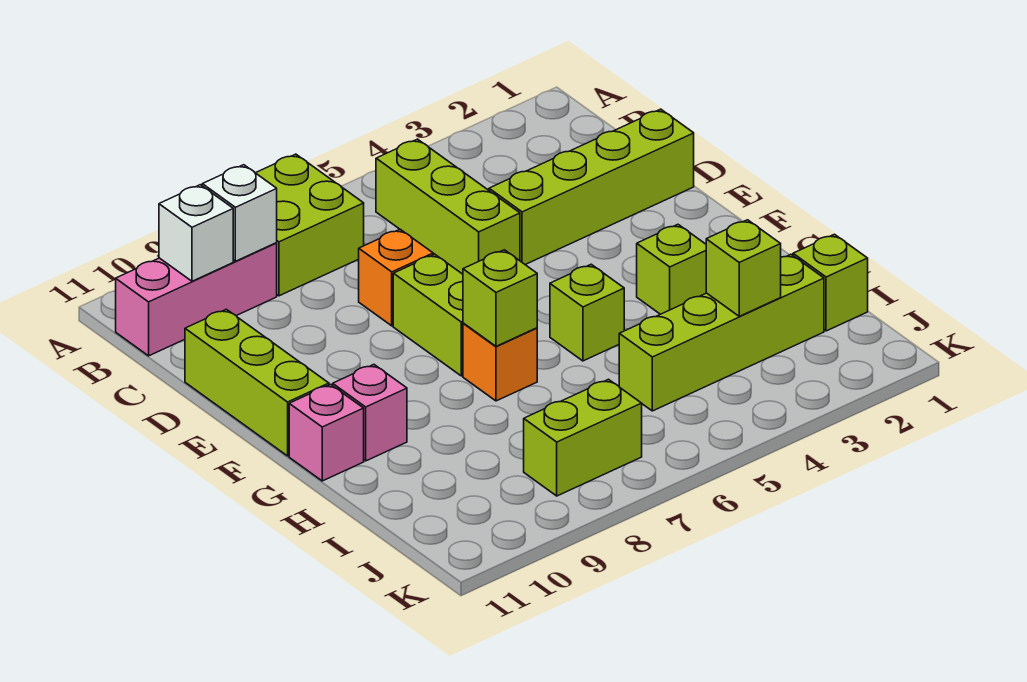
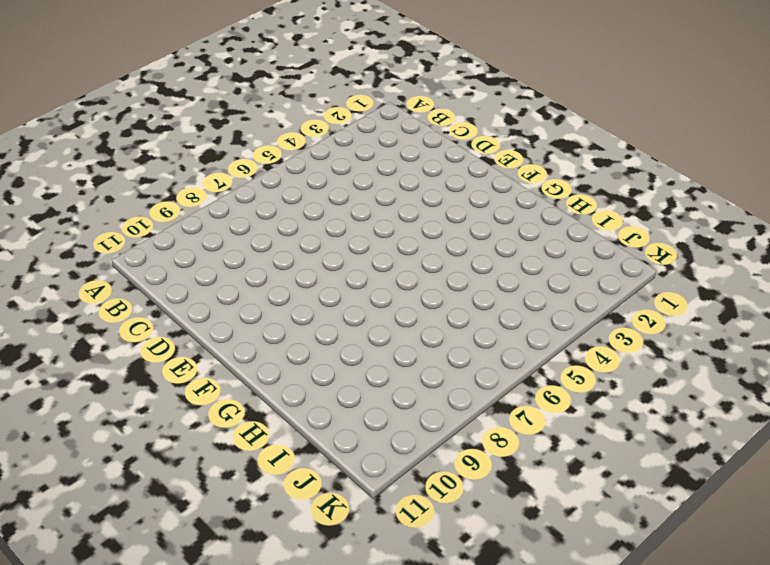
none -> lime 2x2 brick [256,154,364,296]
none -> lime 1x3 brick [376,139,520,274]
none -> pink 1x3 brick [116,243,277,356]

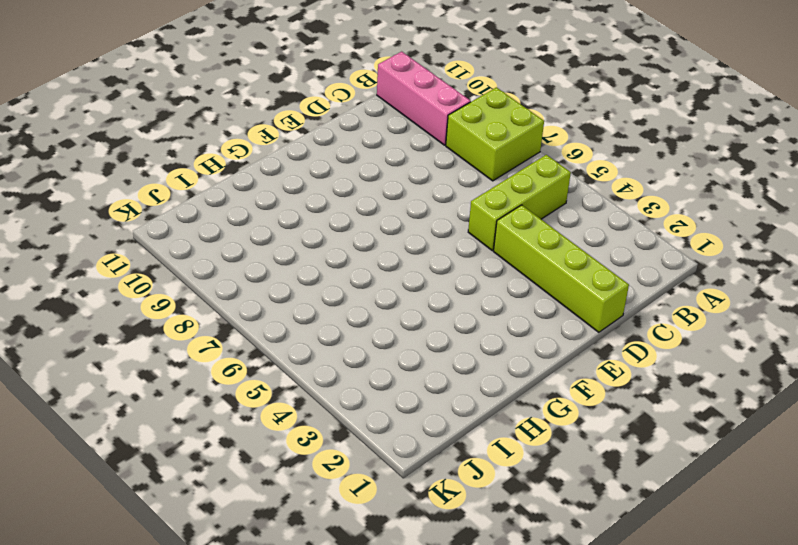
none -> orange 1x1 brick [359,229,433,326]
none -> lime 1x3 brick [185,309,329,456]
none -> lime 1x2 brick [393,254,463,376]

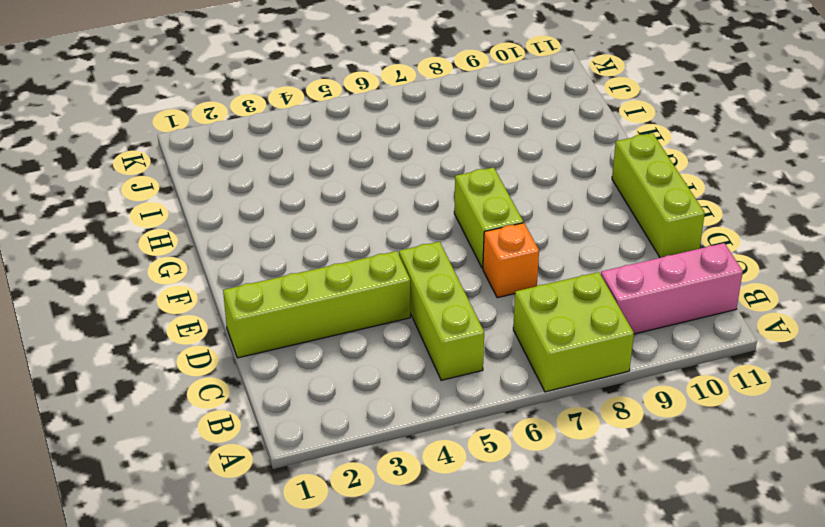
none -> lime 1x1 brick [637,224,706,314]
none -> lime 1x1 brick [550,264,624,361]
none -> orange 1x1 brick [463,323,537,401]

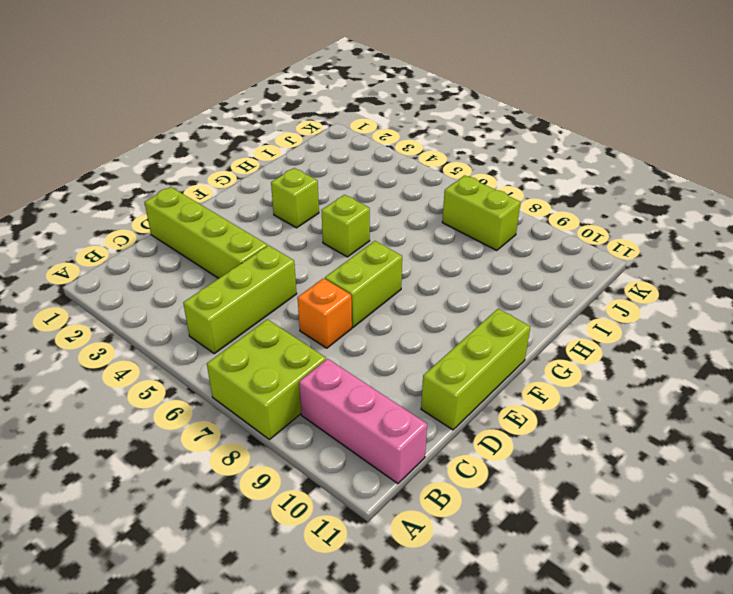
none -> orange 1x1 brick [463,323,537,401]
none -> pink 1x1 brick [333,365,407,461]
none -> pink 1x1 brick [289,384,364,481]

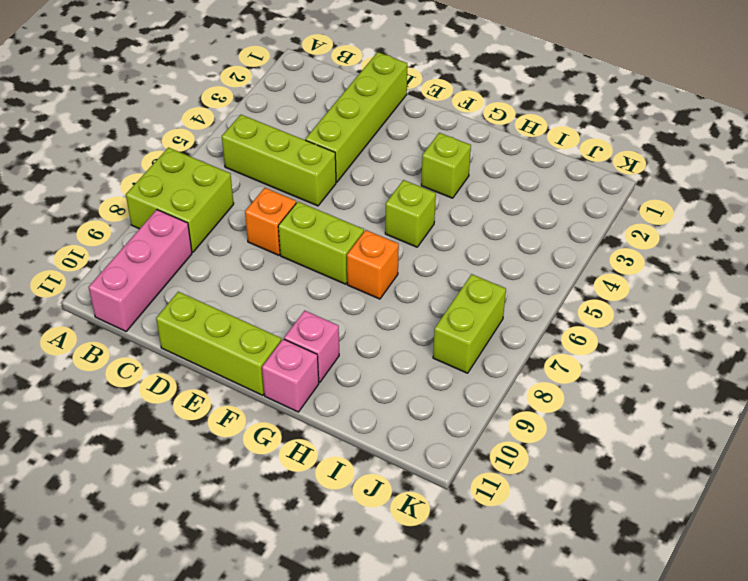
none -> lime 1x1 brick [793,234,868,331]
none -> lime 1x4 brick [619,254,824,411]
none -> white 1x1 brick [202,165,277,261]

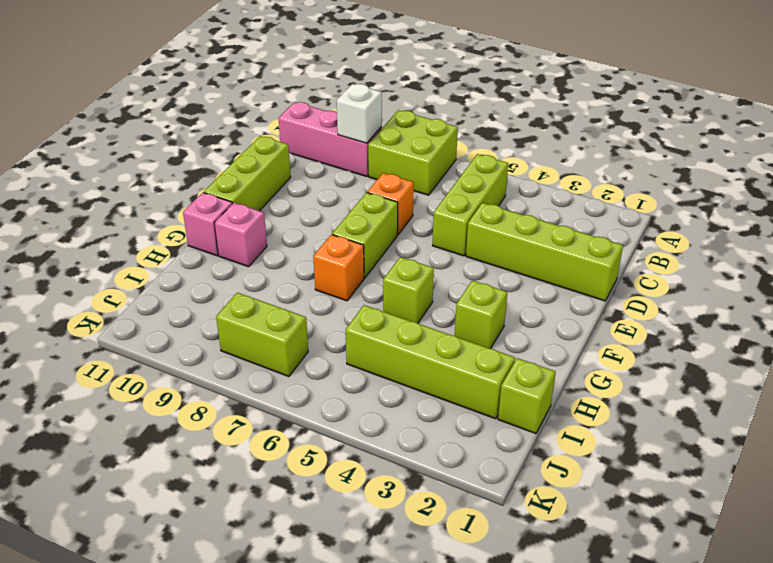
none -> white 1x1 brick [159,185,233,281]
none -> lime 1x1 brick [463,250,537,346]
none -> lime 1x1 brick [706,220,781,316]

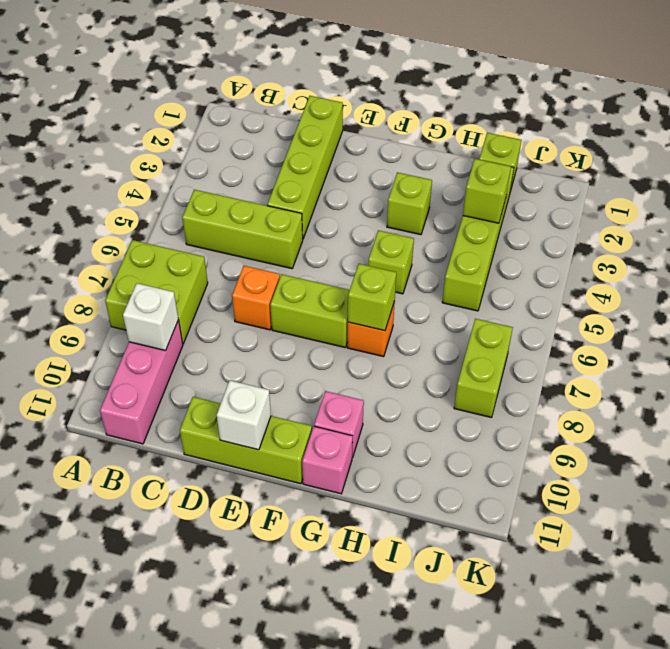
white 1x1 brick [217,380,271,450] -> white 1x1 brick moved to [159,185,233,281]

